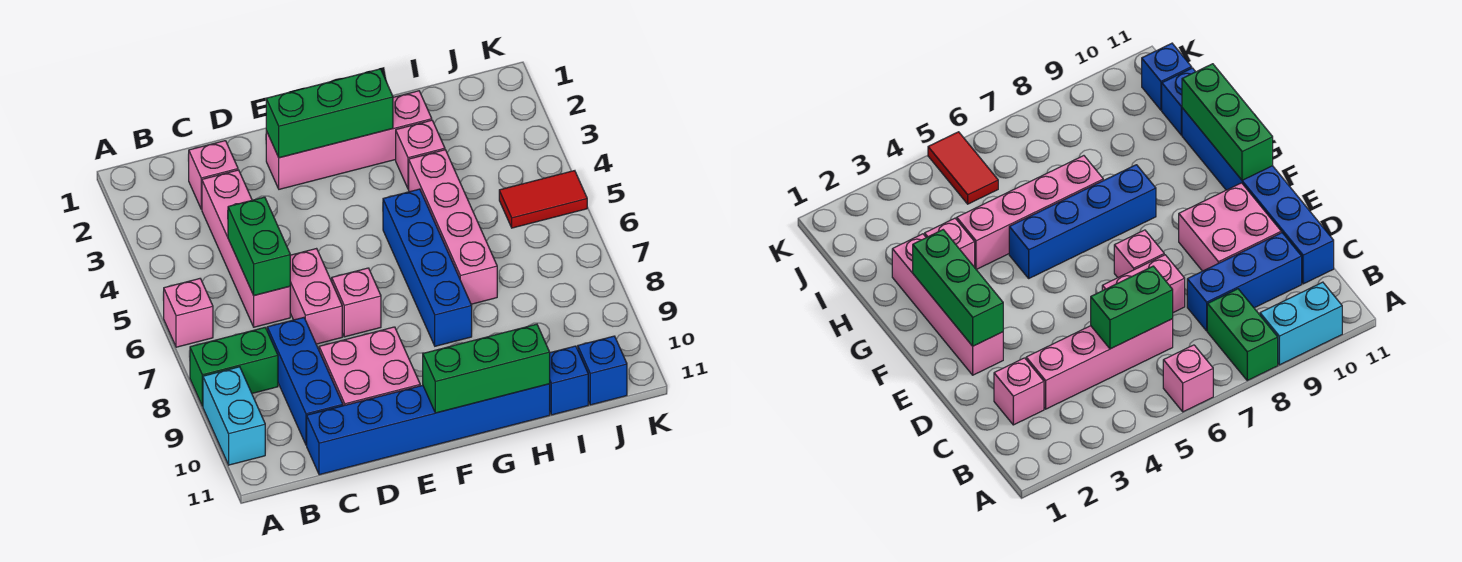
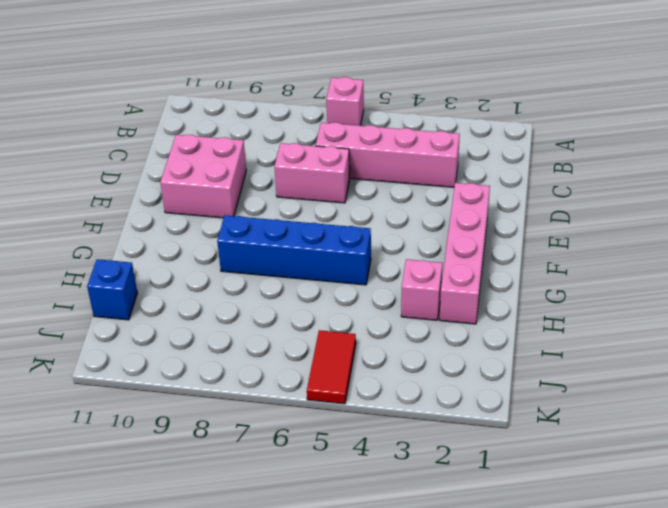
none -> green 1x2 brick [190,328,278,406]
none -> cyan 1x2 brick [203,367,265,465]
none -> pink 1x1 brick [188,141,238,209]

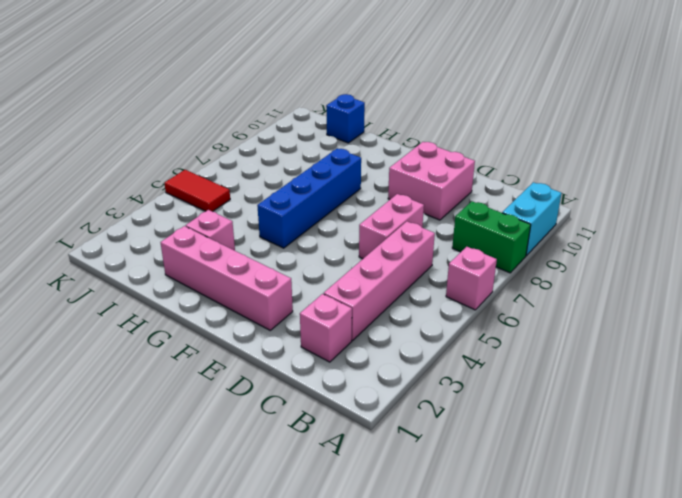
none -> blue 1x3 brick [267,318,343,445]
none -> blue 1x6 brick [307,384,550,475]
none -> pink 1x1 brick [332,268,381,337]

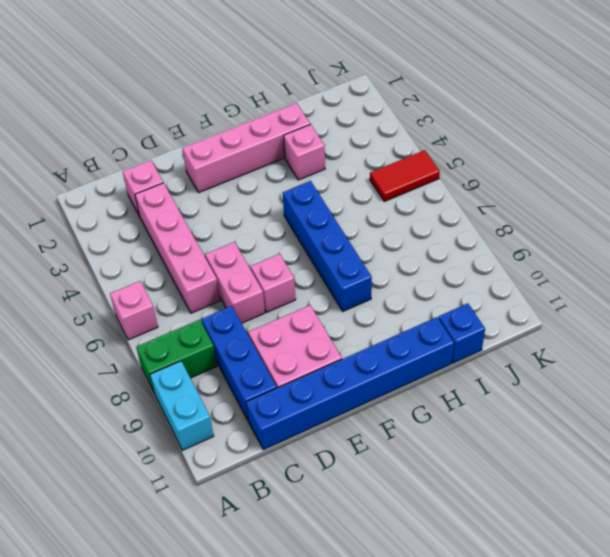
none -> pink 1x4 brick [409,150,497,304]
none -> blue 1x1 brick [578,336,627,405]
none -> green 1x2 brick [228,197,290,295]

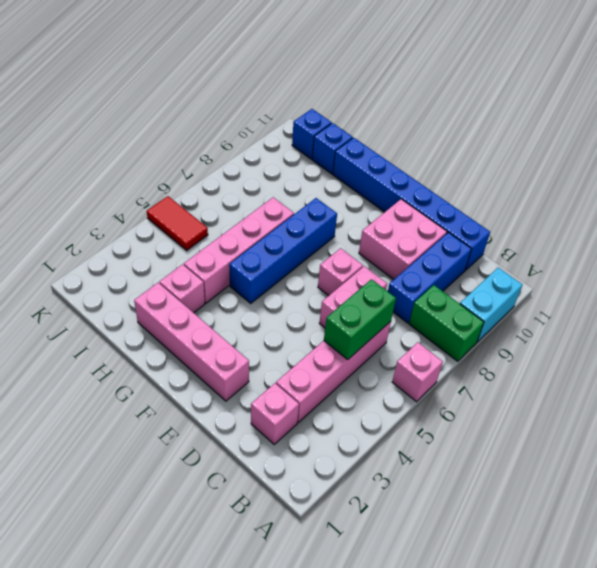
none -> green 1x3 brick [266,69,393,158]
none -> green 1x3 brick [423,324,550,413]

